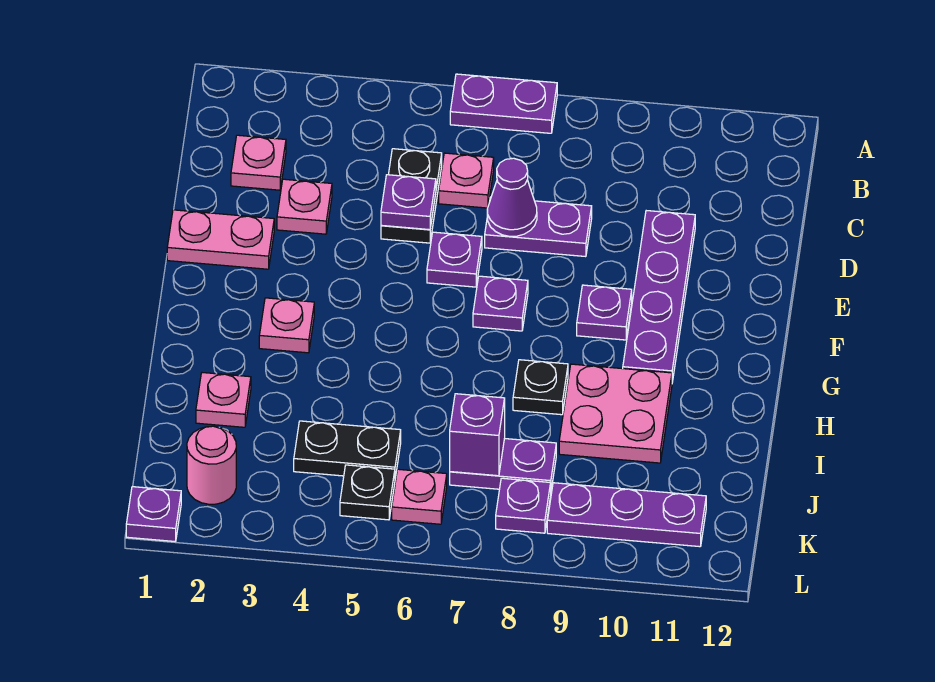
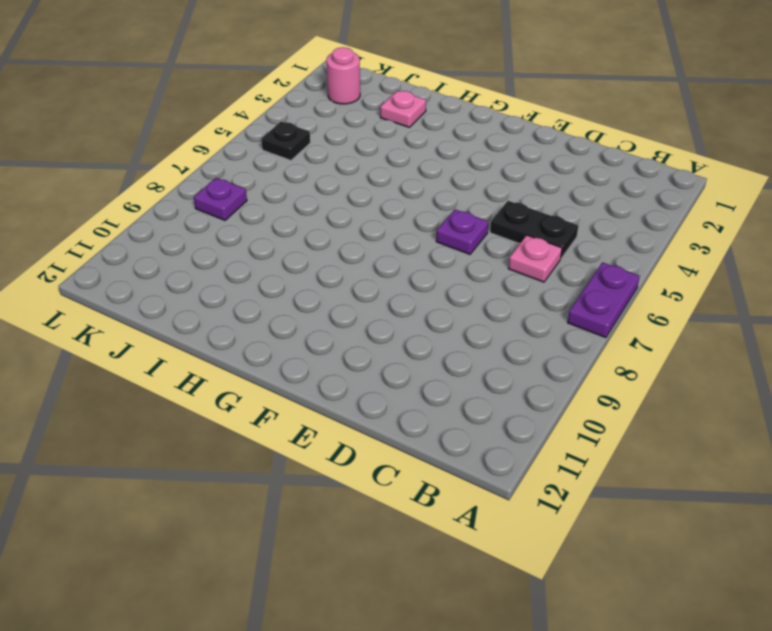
none -> pink 1x1 plate [231,135,286,190]
none -> pink 1x1 plate [277,179,332,234]
none -> purple 1x2 plate [485,197,592,257]

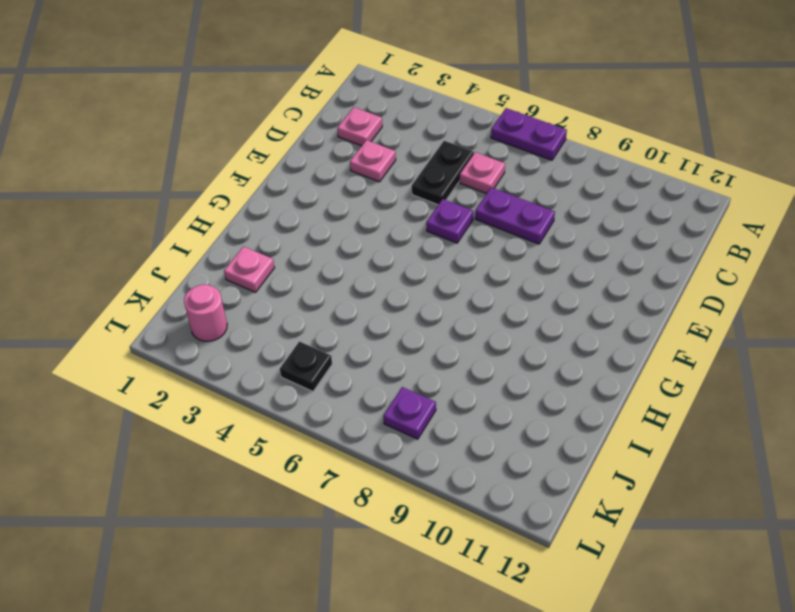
none -> purple 1x4 plate [623,211,695,382]
none -> pink 1x2 plate [167,210,274,269]
none -> purple 1x1 plate [473,276,528,331]

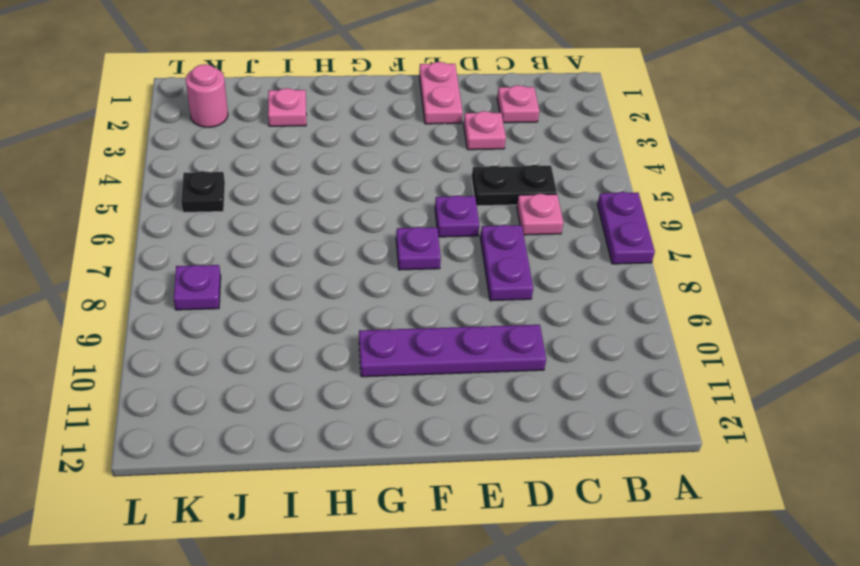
none -> purple 1x1 plate [577,285,632,340]
none -> pink 1x1 plate [259,298,314,353]
none -> black 1x1 plate [513,360,568,415]

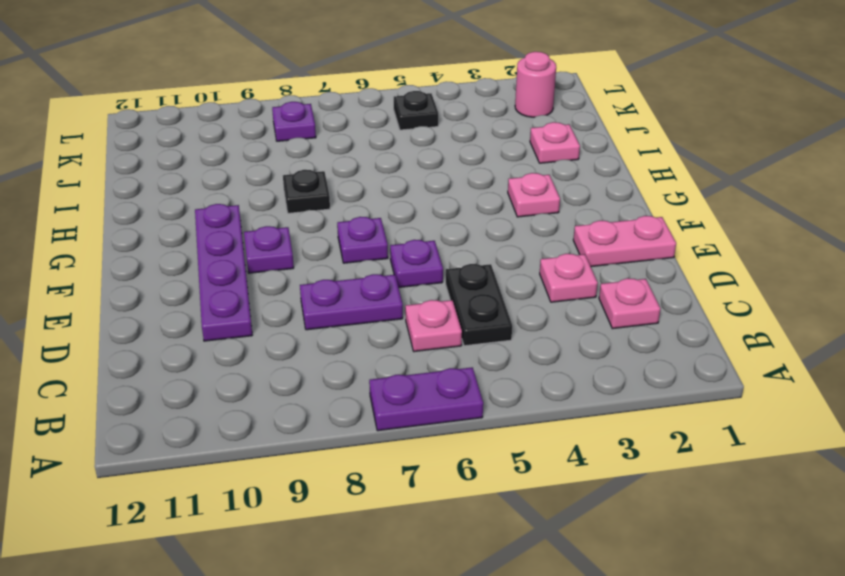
none -> pink 2x2 plate [559,364,672,463]
none -> black 1x2 plate [294,421,401,478]
none -> purple 1x2 plate [450,439,556,489]

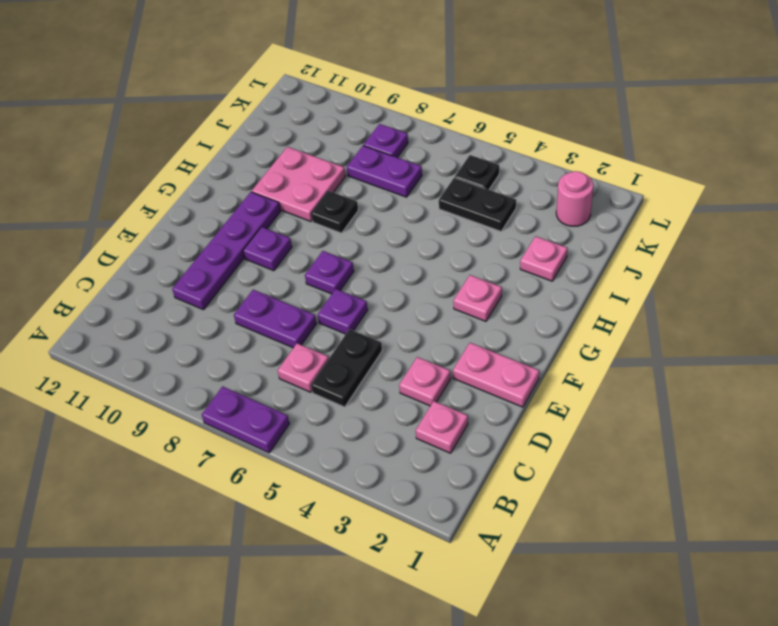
none -> pink 1x1 plate [392,469,447,524]
none -> purple 1x3 plate [547,483,706,547]
none -> purple 1x1 plate [126,487,181,542]

